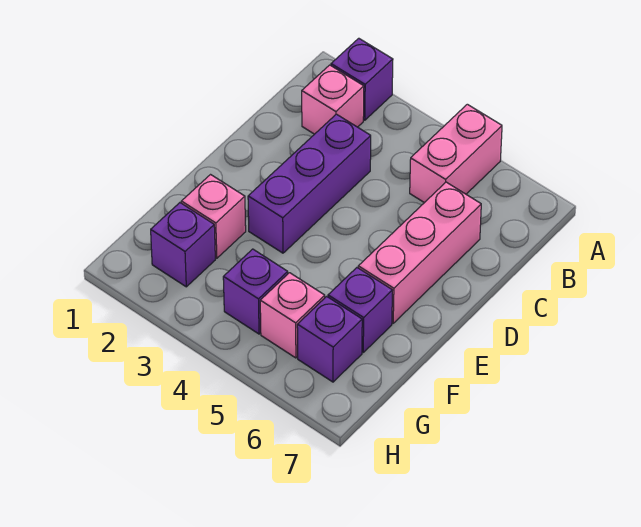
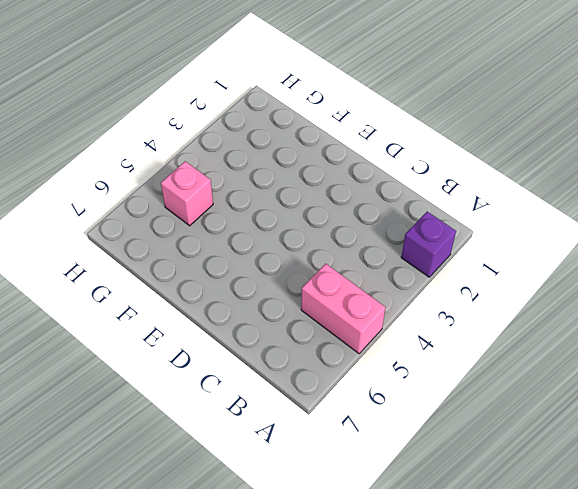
none -> pink 1x1 brick [302,65,364,134]
none -> purple 1x3 brick [248,114,371,253]

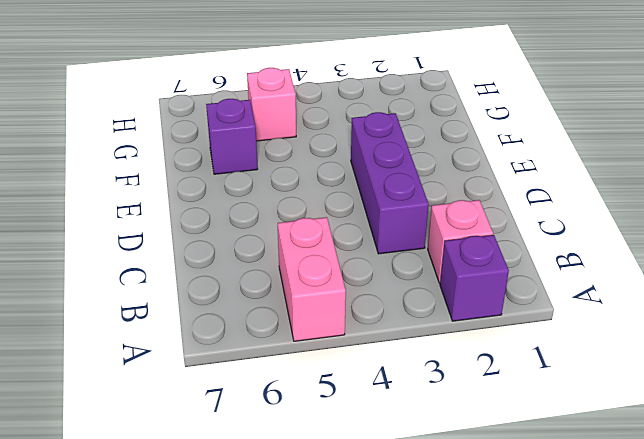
none -> pink 1x3 brick [358,182,481,323]
none -> pink 1x1 brick [181,175,246,258]

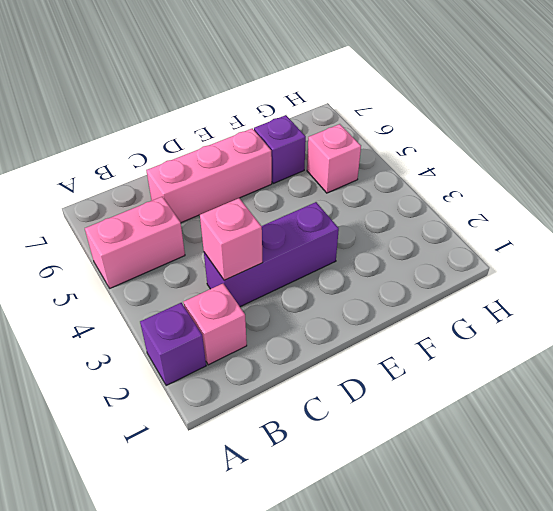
pink 1x1 brick [200,198,263,280] -> pink 1x1 brick moved to [181,175,246,258]
none -> purple 1x1 brick [151,203,215,287]
none -> purple 1x1 brick [223,249,288,334]

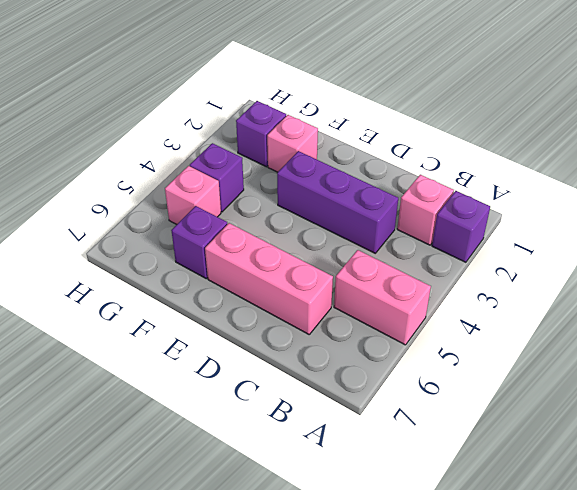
none -> purple 1x1 brick [297,296,362,382]

